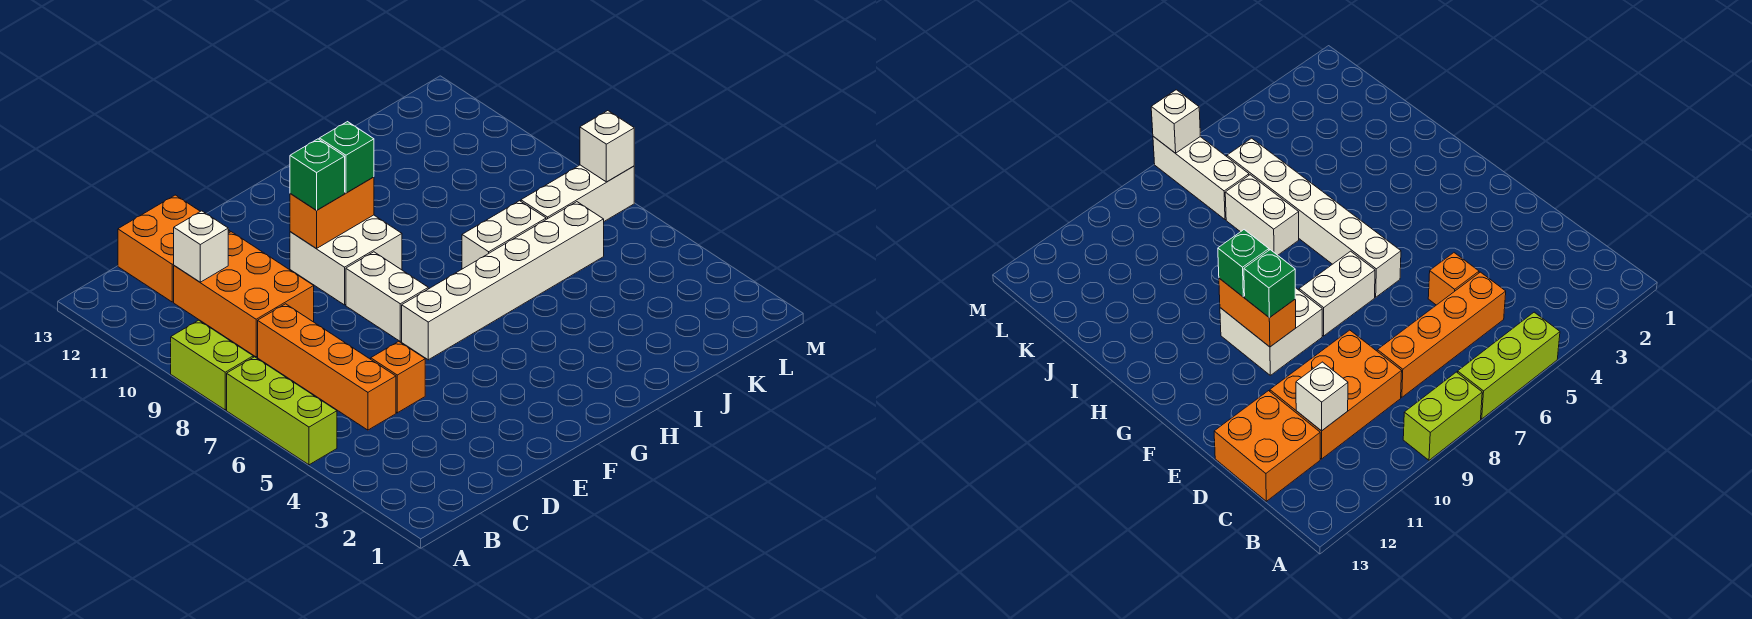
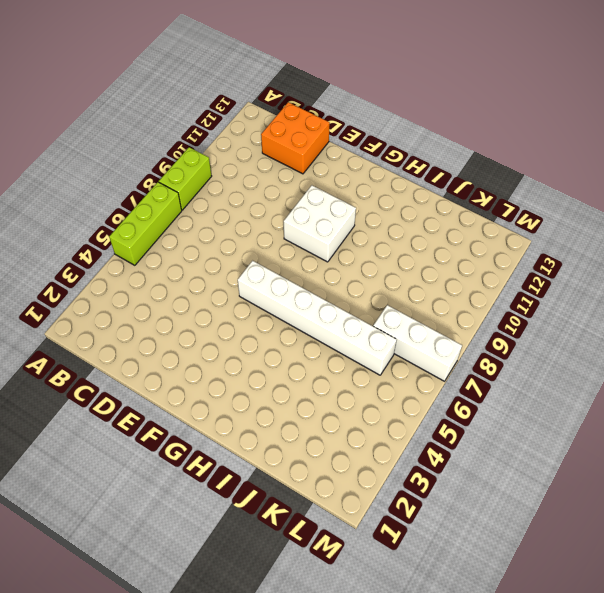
none -> orange 1x4 brick [258,304,396,430]
none -> orange 2x3 brick [174,232,314,357]
none -> orange 1x1 brick [371,341,425,413]

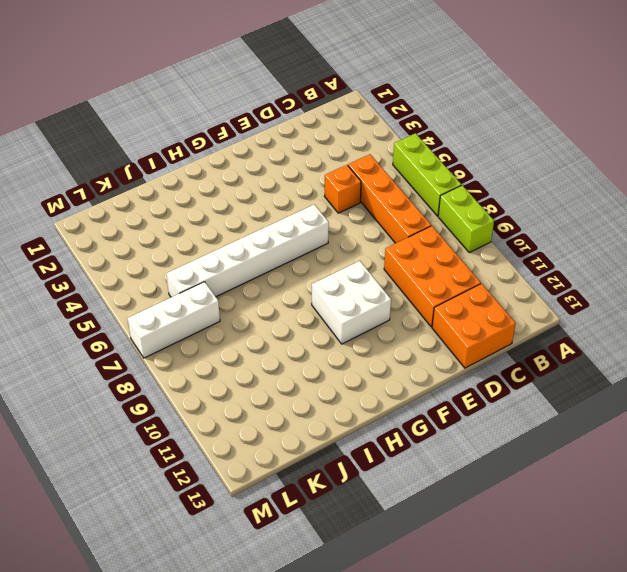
none -> white 1x2 brick [346,252,428,341]
none -> white 1x2 brick [462,201,546,269]
none -> white 1x1 brick [174,211,228,282]

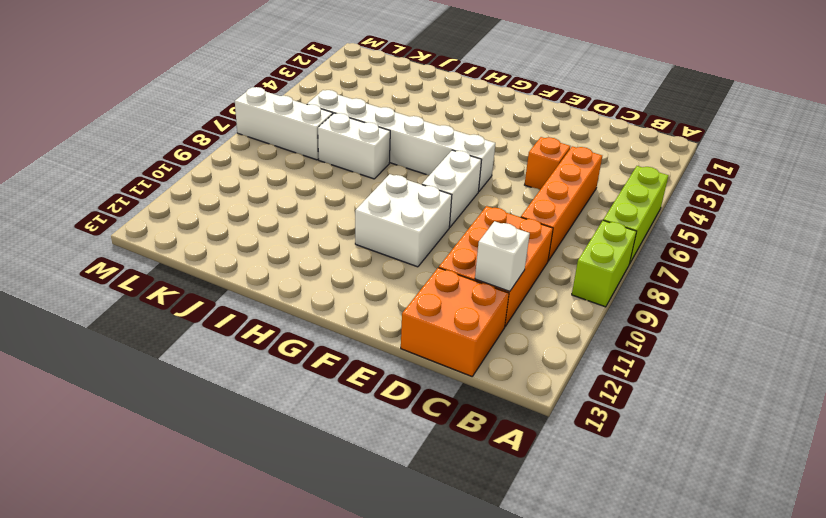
none -> orange 1x2 brick [290,177,374,249]
none -> white 1x1 brick [580,111,634,182]
none -> green 1x1 brick [290,139,345,210]

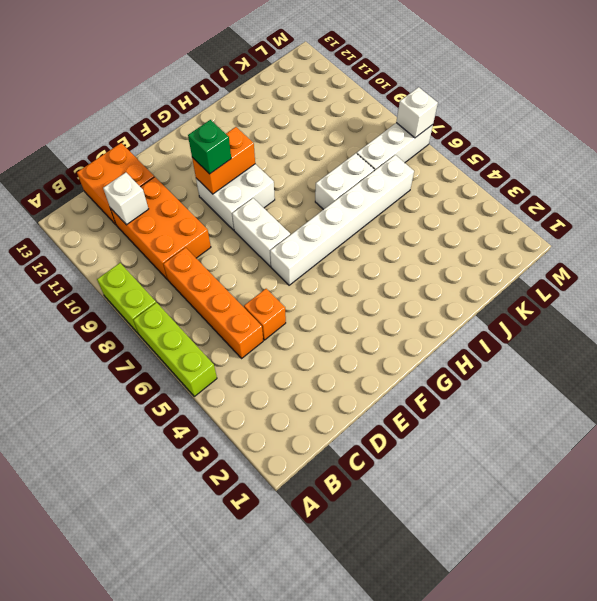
none -> green 1x1 brick [319,122,374,193]

